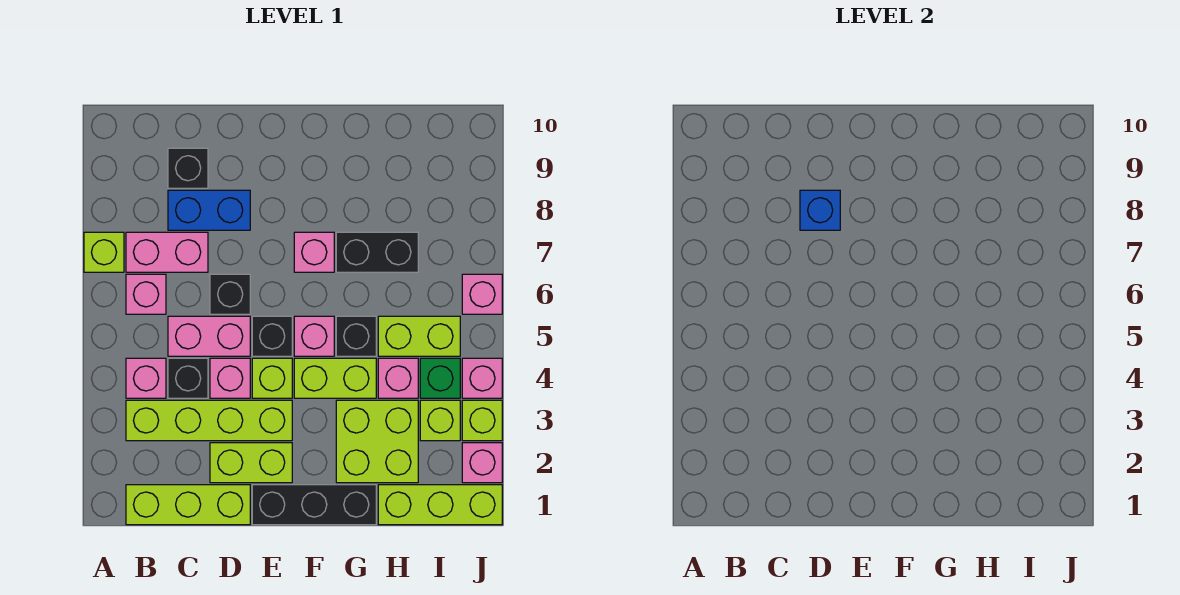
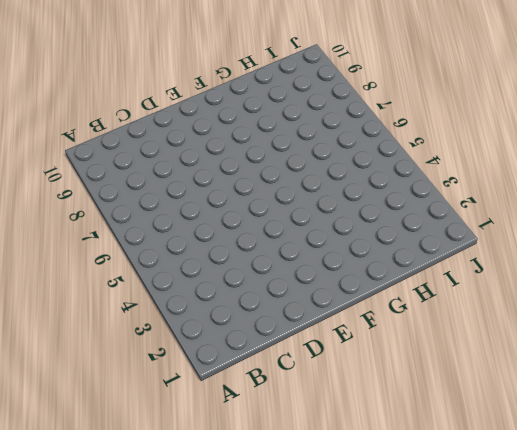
none -> lime 1x1 brick [84,232,124,272]
none -> lime 1x3 brick [126,485,250,525]
none -> lime 1x4 brick [126,400,292,441]
none -> pink 1x1 brick [126,358,166,398]

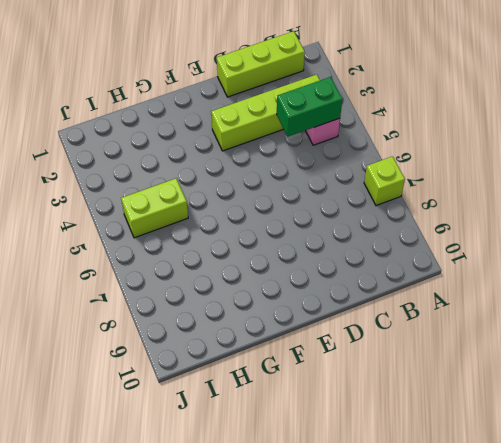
green 1x2 brick [277,77,342,137] -> none
none -> pink 1x1 brick [126,274,166,314]
none -> pink 1x2 brick [126,232,208,272]
none -> black 1x1 brick [168,358,208,398]
none -> pink 1x2 brick [168,316,250,356]

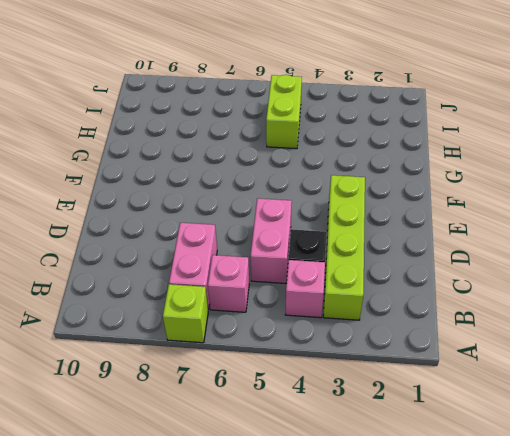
none -> lime 1x3 brick [126,485,250,525]
none -> blue 1x2 brick [168,190,250,230]
none -> black 1x1 brick [168,148,208,188]
none -> lime 1x2 brick [210,443,292,483]

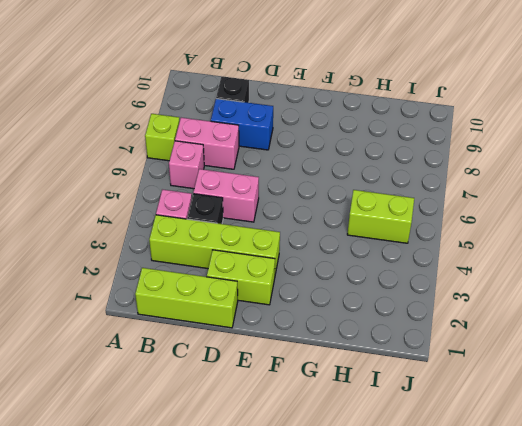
none -> pink 1x1 brick [210,358,250,398]
none -> black 1x1 brick [210,274,250,314]
none -> black 1x3 brick [252,485,376,525]
none -> lime 1x1 brick [252,358,292,398]

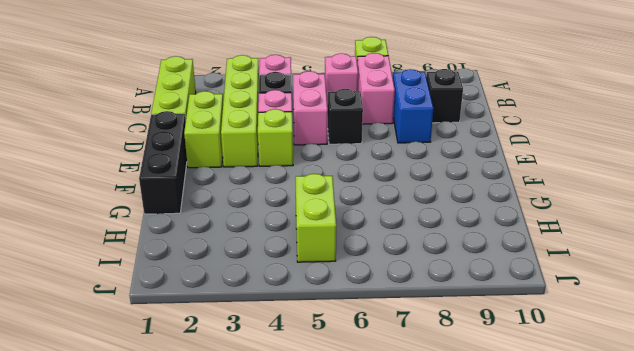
none -> black 1x1 brick [252,316,292,356]
none -> lime 1x2 brick [294,358,376,398]
none -> pink 1x1 brick [294,316,334,356]
none -> pink 1x1 brick [294,232,334,272]

